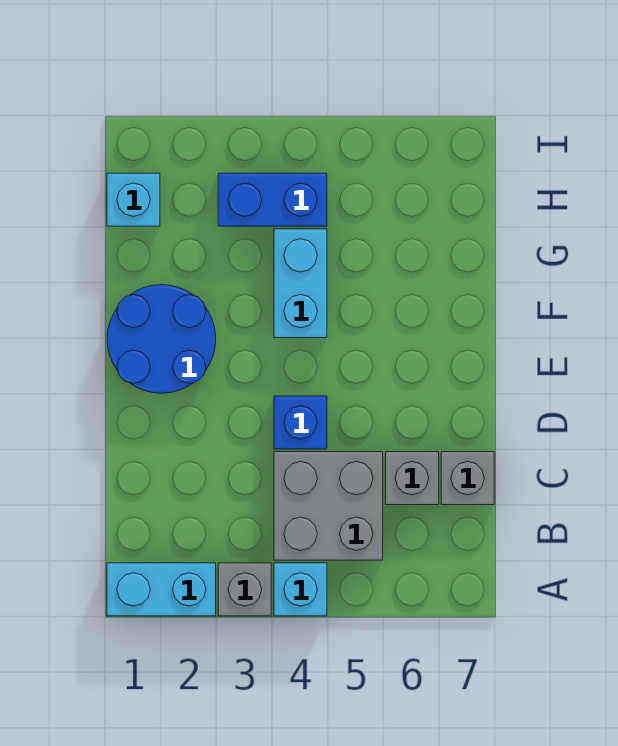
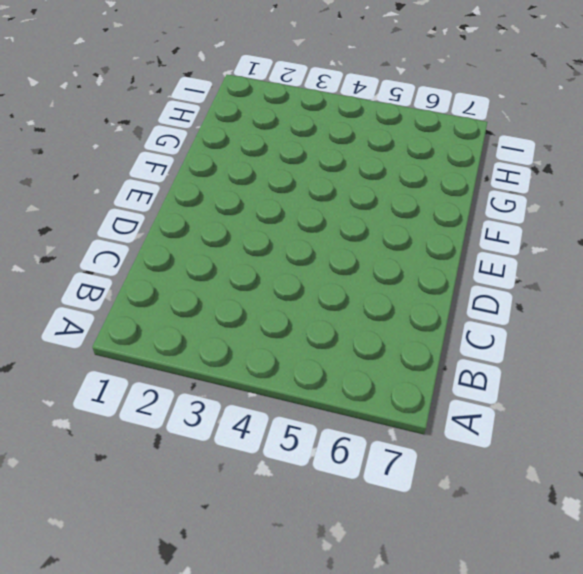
none -> cyan 1x2 brick [107,563,216,616]
none -> grey 1x1 brick [218,563,271,616]

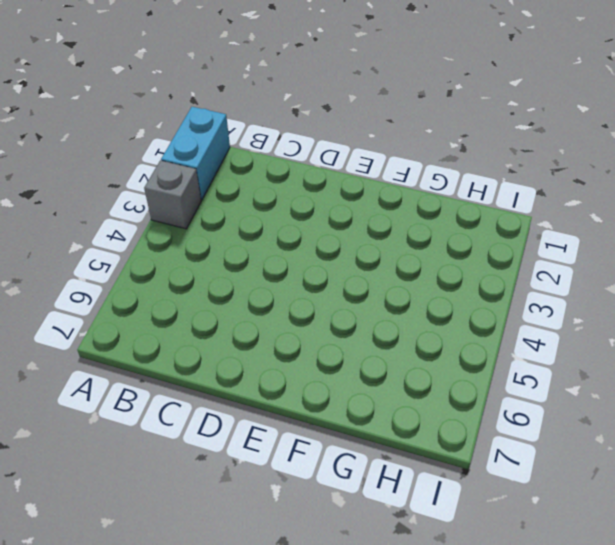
none -> cyan 1x1 brick [274,563,327,616]
none -> grey 2x2 brick [274,452,383,560]

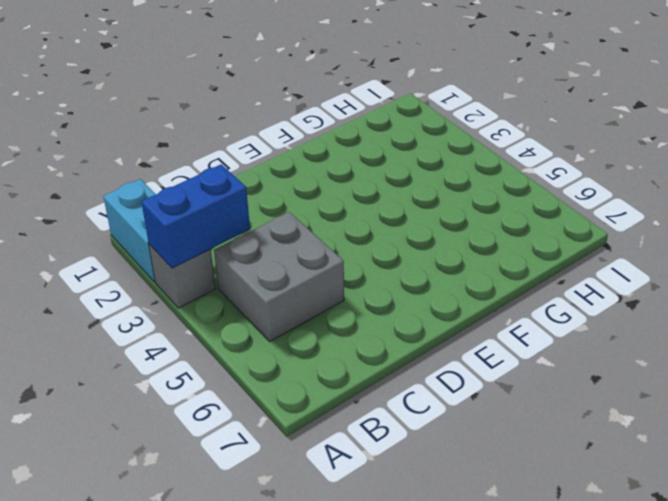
blue 1x2 brick [141,164,250,268] -> blue 1x2 brick turned to [218,173,327,226]
none -> cyan 1x1 brick [274,563,327,616]
none -> grey 1x1 brick [386,452,439,505]

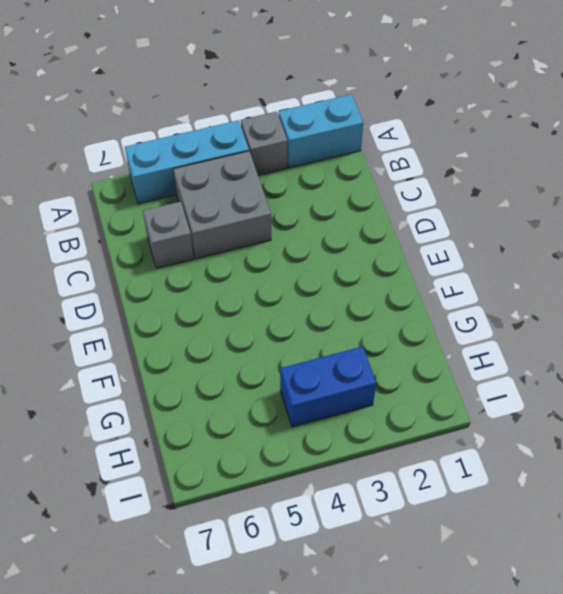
cyan 1x3 brick [125,120,249,204] -> cyan 1x1 brick [274,563,327,616]
none -> grey 1x1 brick [441,452,494,505]
none -> blue 1x1 brick [274,396,327,449]

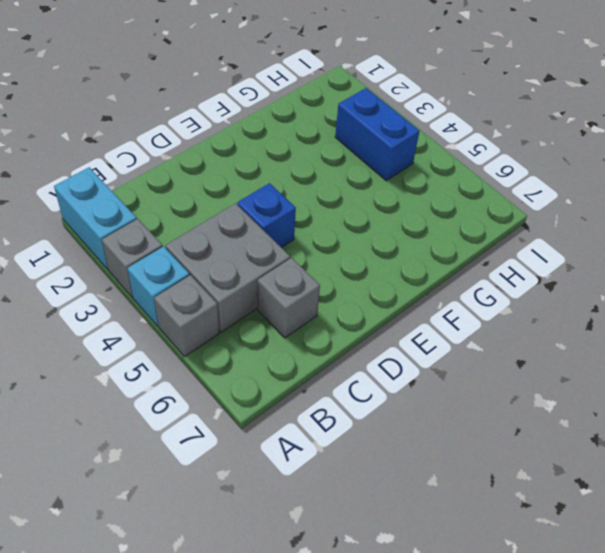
grey 1x1 brick [154,275,219,357] -> grey 1x1 brick moved to [441,452,494,505]
none -> blue 2x2 round brick [107,285,216,393]
none -> cyan 1x2 brick [274,229,327,338]

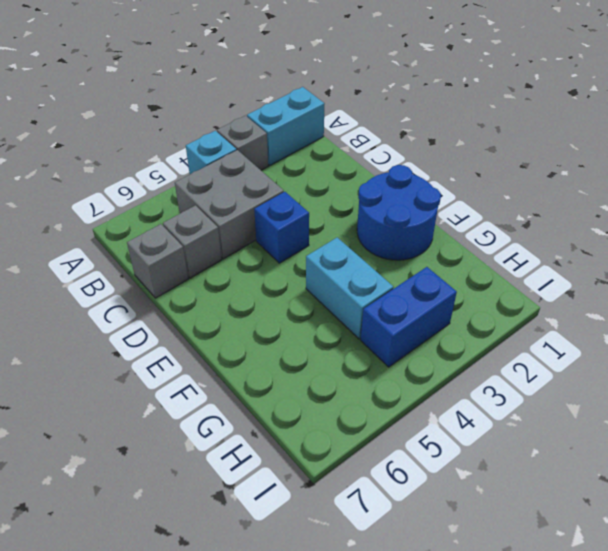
none -> cyan 1x1 brick [107,173,160,226]

